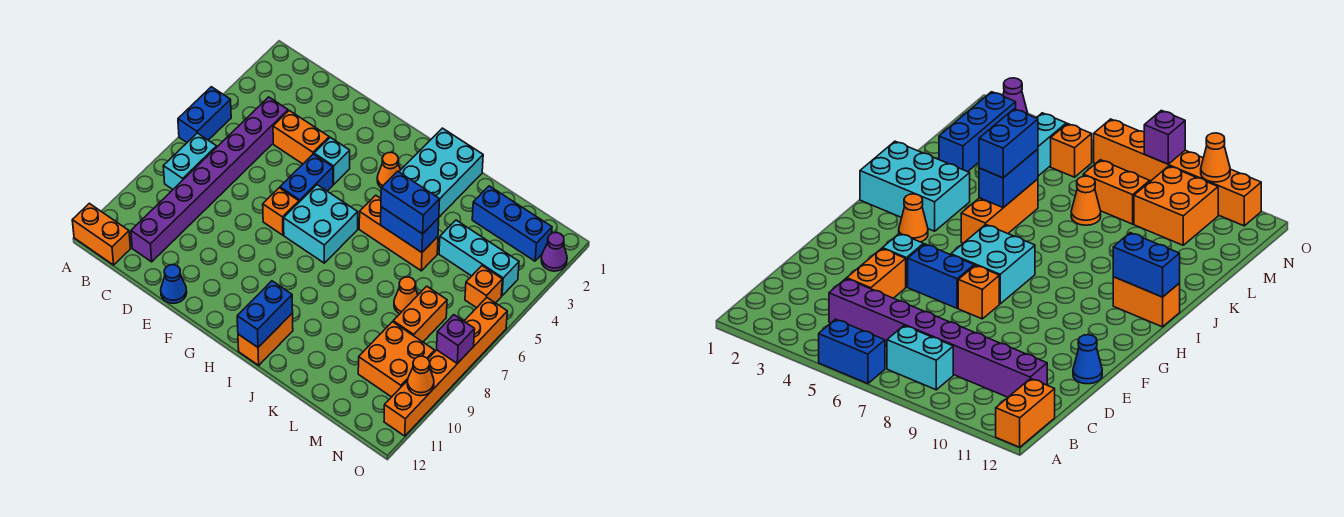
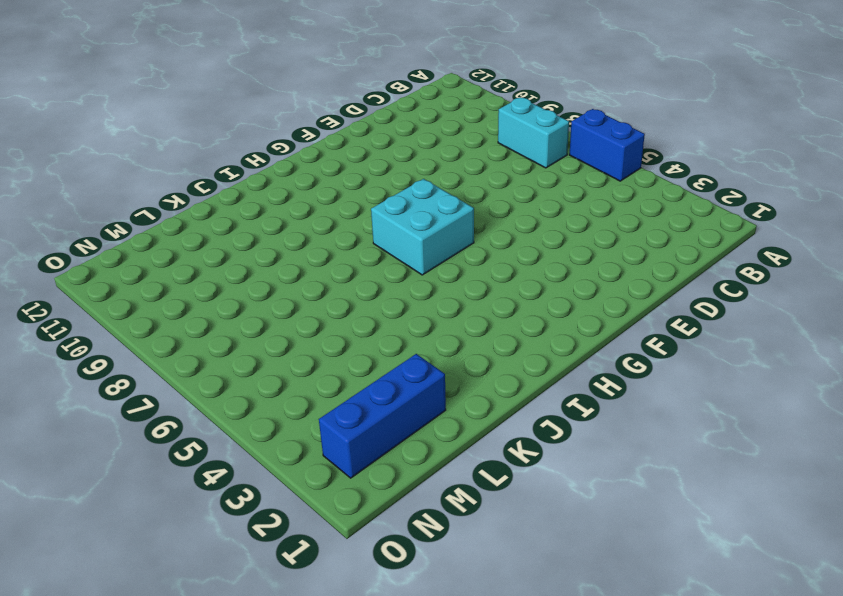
none -> orange 1x2 brick [72,203,131,265]
none -> purple 1x8 brick [131,97,288,262]
none -> orange 1x2 brick [273,111,329,164]

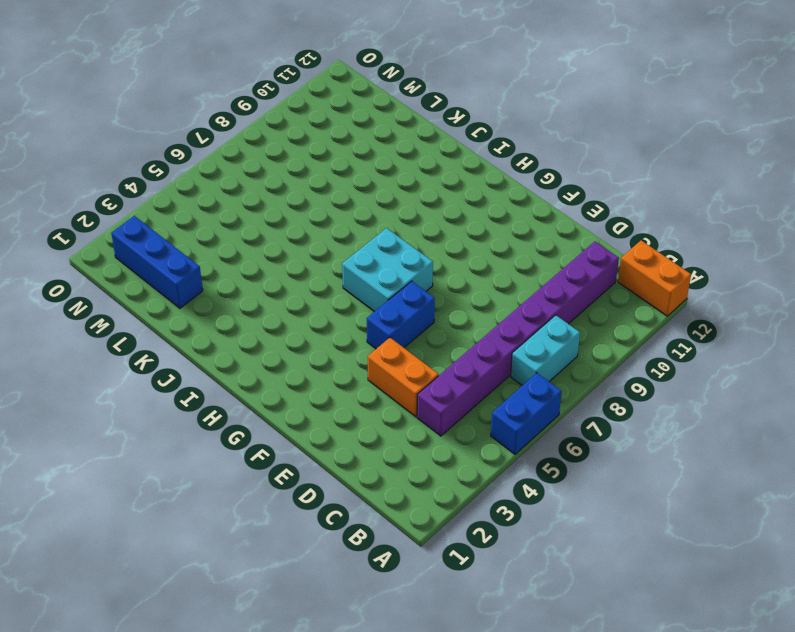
none -> blue 1x1 cone [161,265,187,303]
none -> cyan 1x1 brick [314,137,350,184]
none -> orange 1x1 brick [263,188,299,235]

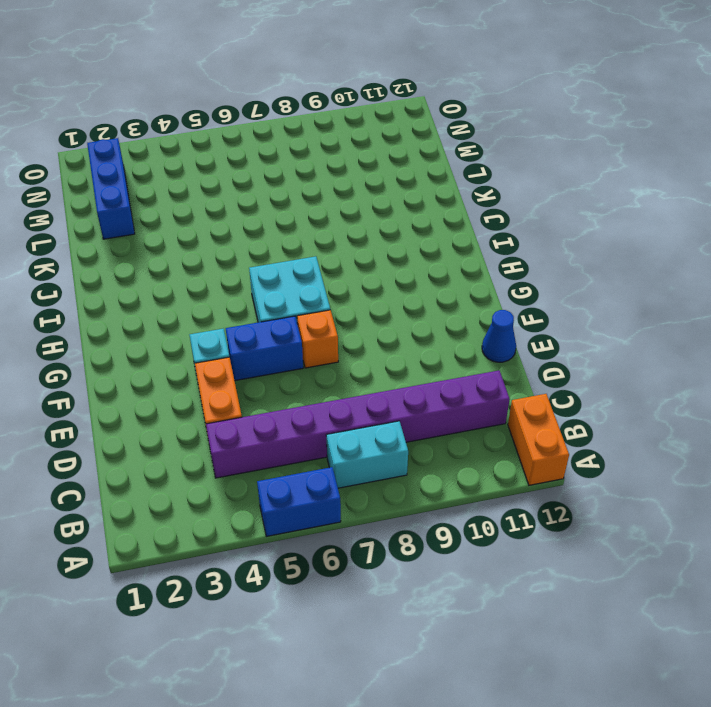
none -> orange 1x1 cone [377,152,400,187]
none -> cyan 2x3 brick [399,128,483,217]
none -> orange 1x3 brick [359,195,438,271]

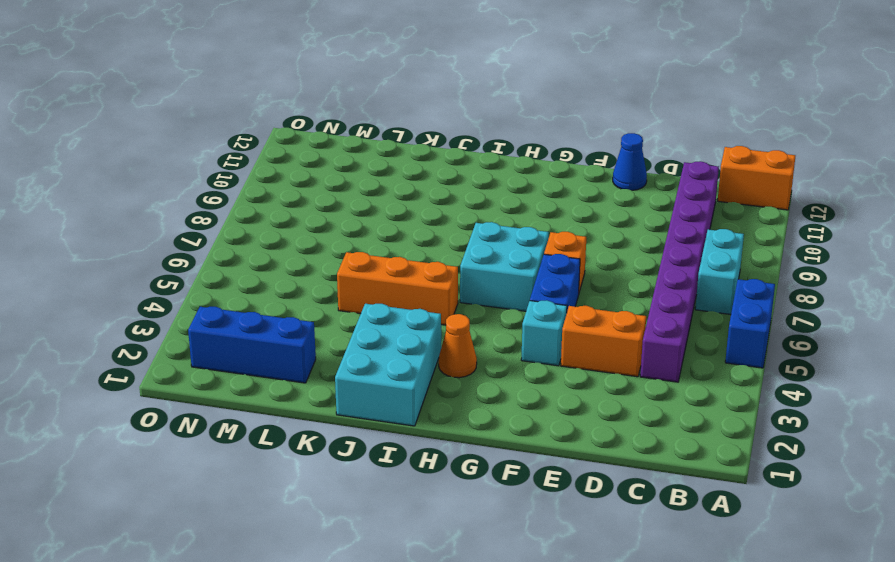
none -> orange 1x2 brick [238,313,293,365]
none -> cyan 1x3 brick [439,220,519,296]
none -> orange 1x1 cone [394,277,418,314]

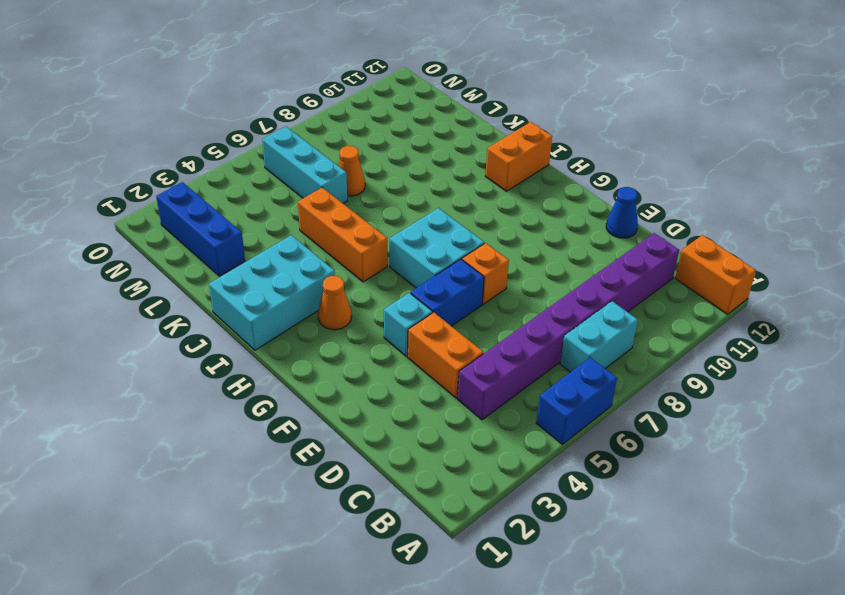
cyan 1x3 brick [262,127,347,203] -> cyan 1x3 brick moved to [439,220,519,296]
none -> orange 1x2 brick [393,286,447,342]
none -> orange 2x2 brick [358,322,435,397]
none -> orange 1x1 brick [465,266,502,308]

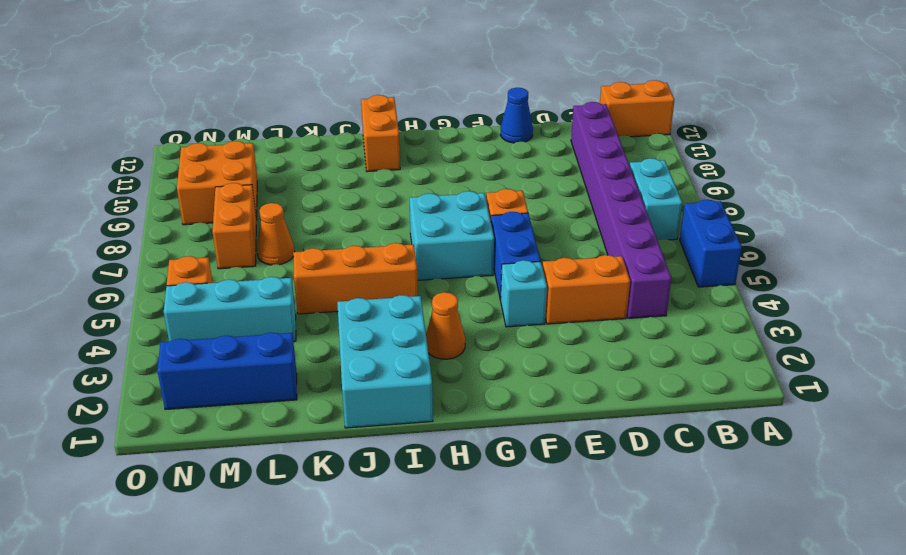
none -> purple 1x1 cone [541,233,567,271]
none -> orange 1x6 brick [384,298,507,436]
none -> blue 1x2 brick [237,281,293,347]

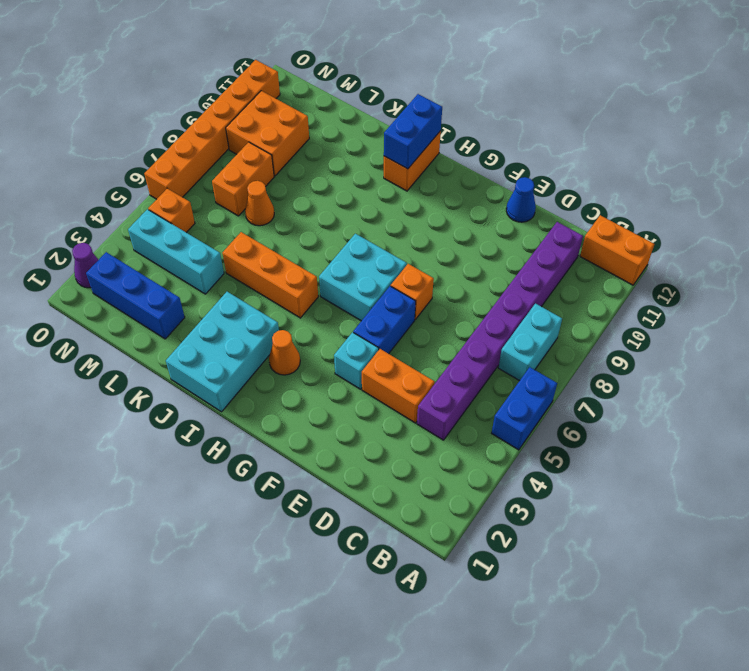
none -> blue 1x2 brick [381,207,439,252]
none -> purple 1x1 brick [437,315,475,364]
none -> orange 1x1 cone [407,356,434,396]

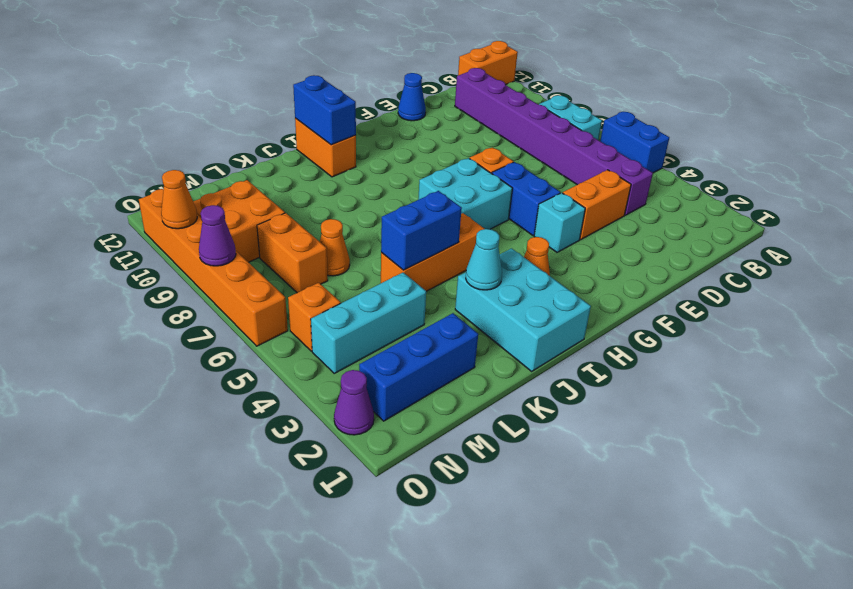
cyan 1x1 cone [466,229,502,290] -> none
purple 1x1 cone [199,205,236,266] -> purple 1x1 brick [437,315,475,364]
none -> blue 1x2 brick [381,171,440,234]

